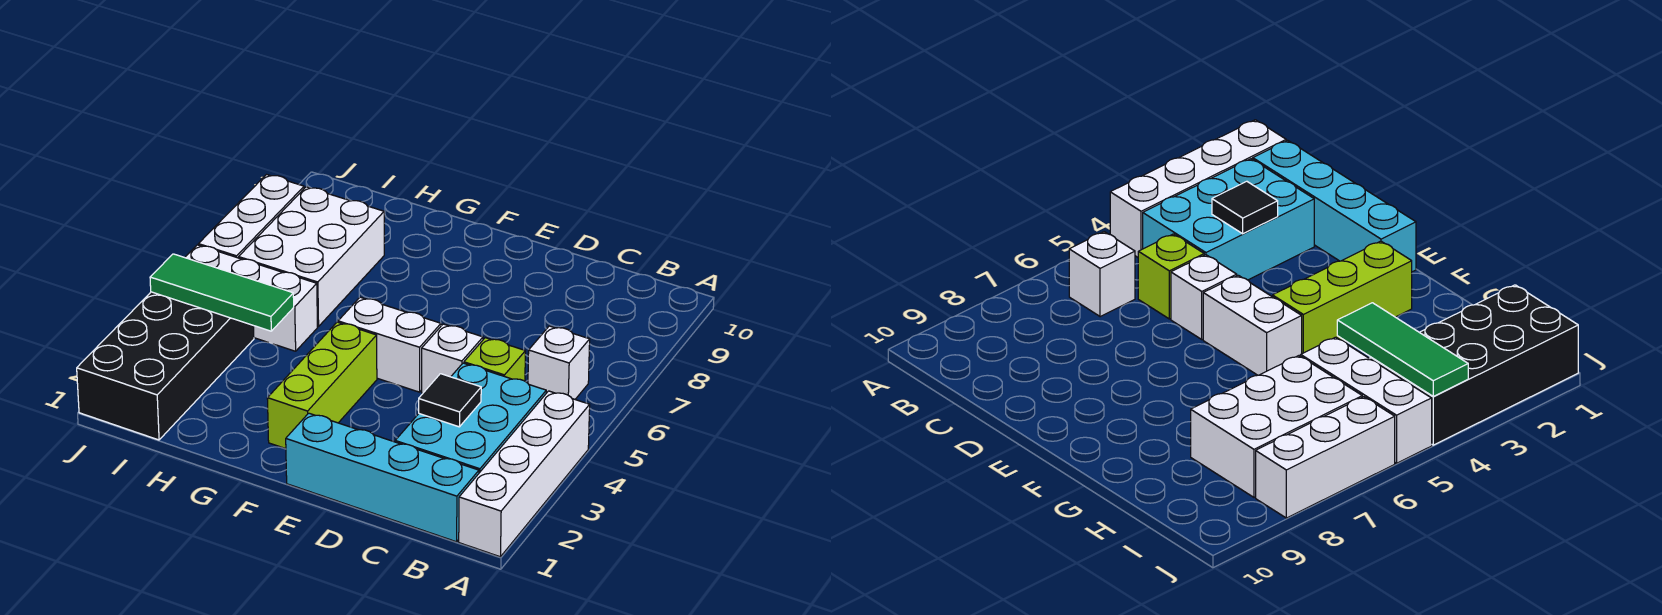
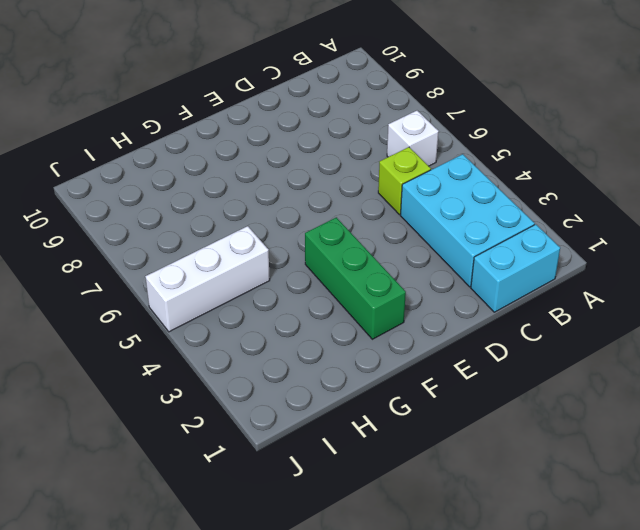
cyan 1x2 brick [471,224,560,312] -> cyan 1x4 brick [286,413,479,542]
green 1x3 brick [305,217,406,339] -> lime 1x3 brick [267,322,377,449]
none -> white 1x4 brick [459,391,590,557]
none -> white 1x1 brick [422,324,483,393]
none -> white 1x2 brick [338,297,441,392]

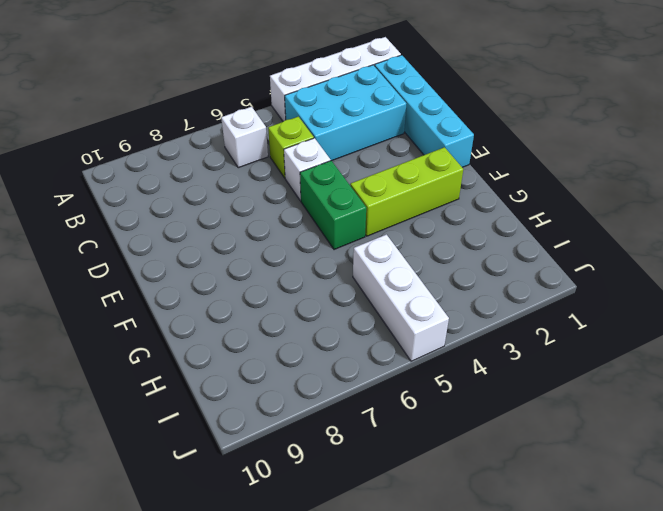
green 1x2 brick [300,161,366,250] -> white 1x2 brick [338,297,441,392]
none -> white 2x3 brick [239,187,384,327]
none -> black 2x4 brick [77,292,254,440]
none -> white 1x3 brick [198,175,304,258]

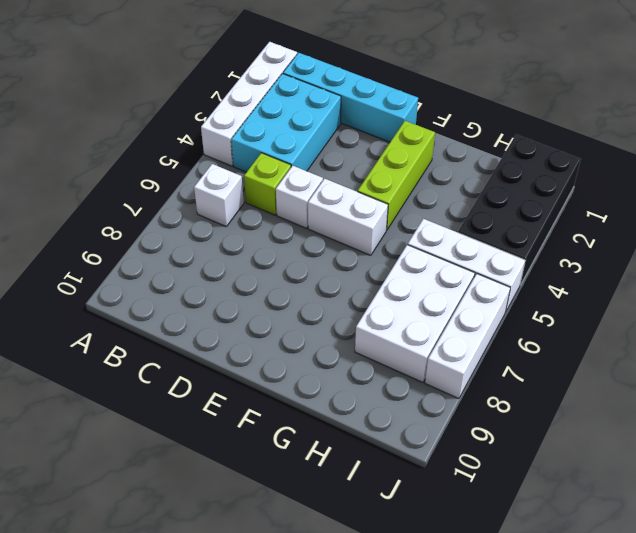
none -> black 1x1 tile [419,374,481,427]
none -> green 1x3 tile [150,254,294,331]

